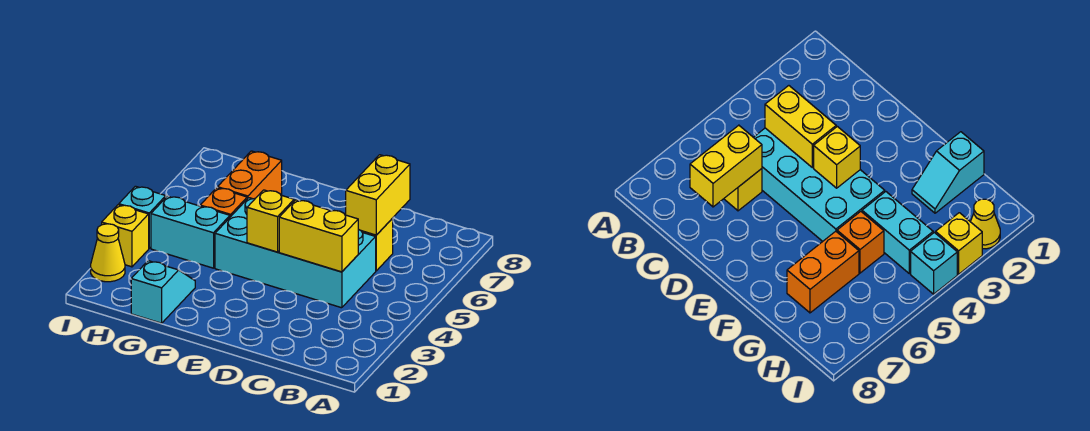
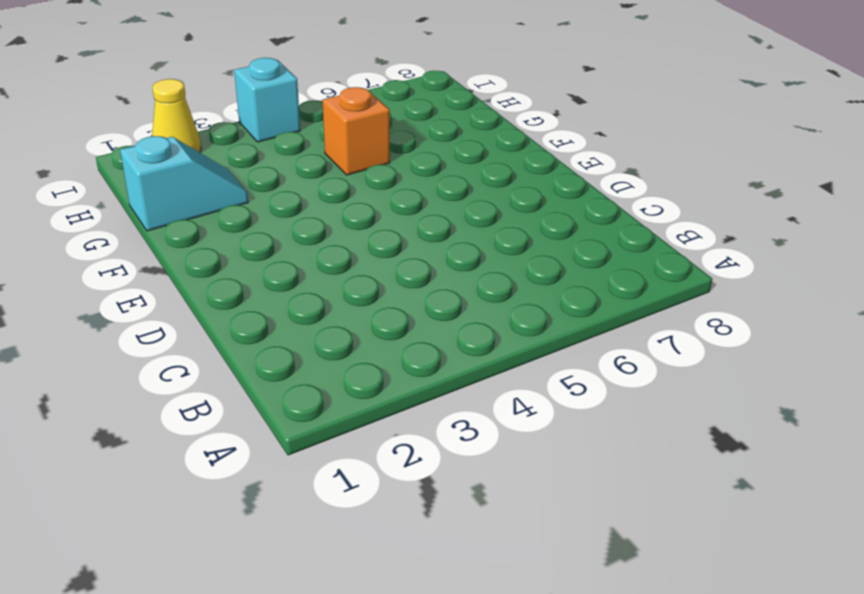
none -> cyan 2x4 brick [215,198,376,308]
none -> yellow 1x1 brick [362,218,393,271]
none -> cyan 1x2 brick [151,196,230,268]

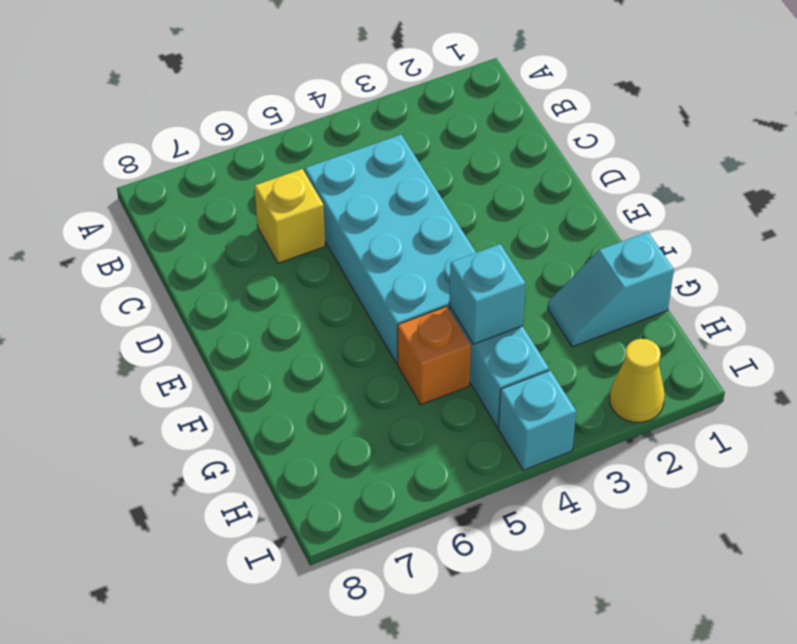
cyan 1x1 brick [449,244,526,344] -> none
none -> orange 1x2 brick [218,151,282,199]
none -> yellow 1x1 brick [102,205,149,267]
none -> yellow 1x2 brick [279,200,358,272]

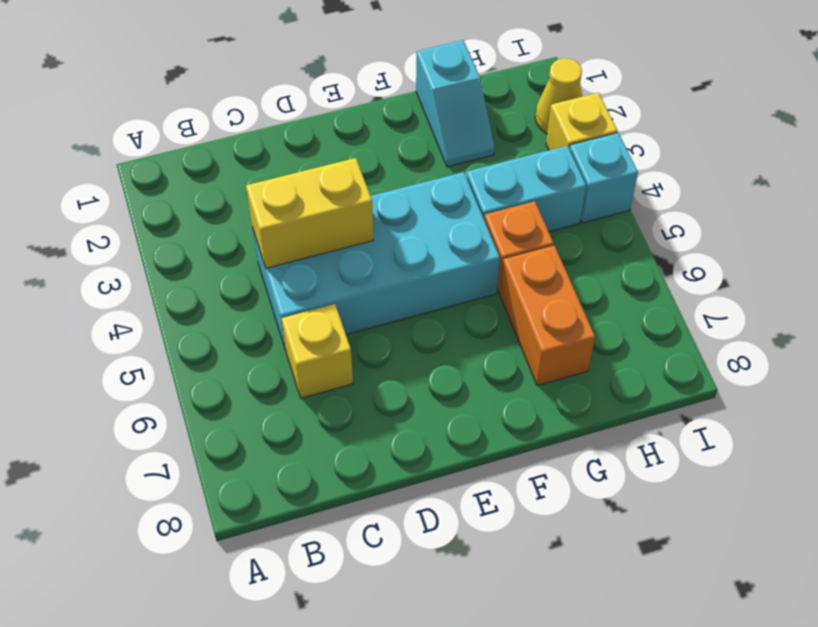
none -> yellow 1x2 brick [346,155,410,235]
none -> yellow 1x1 brick [247,190,294,252]

